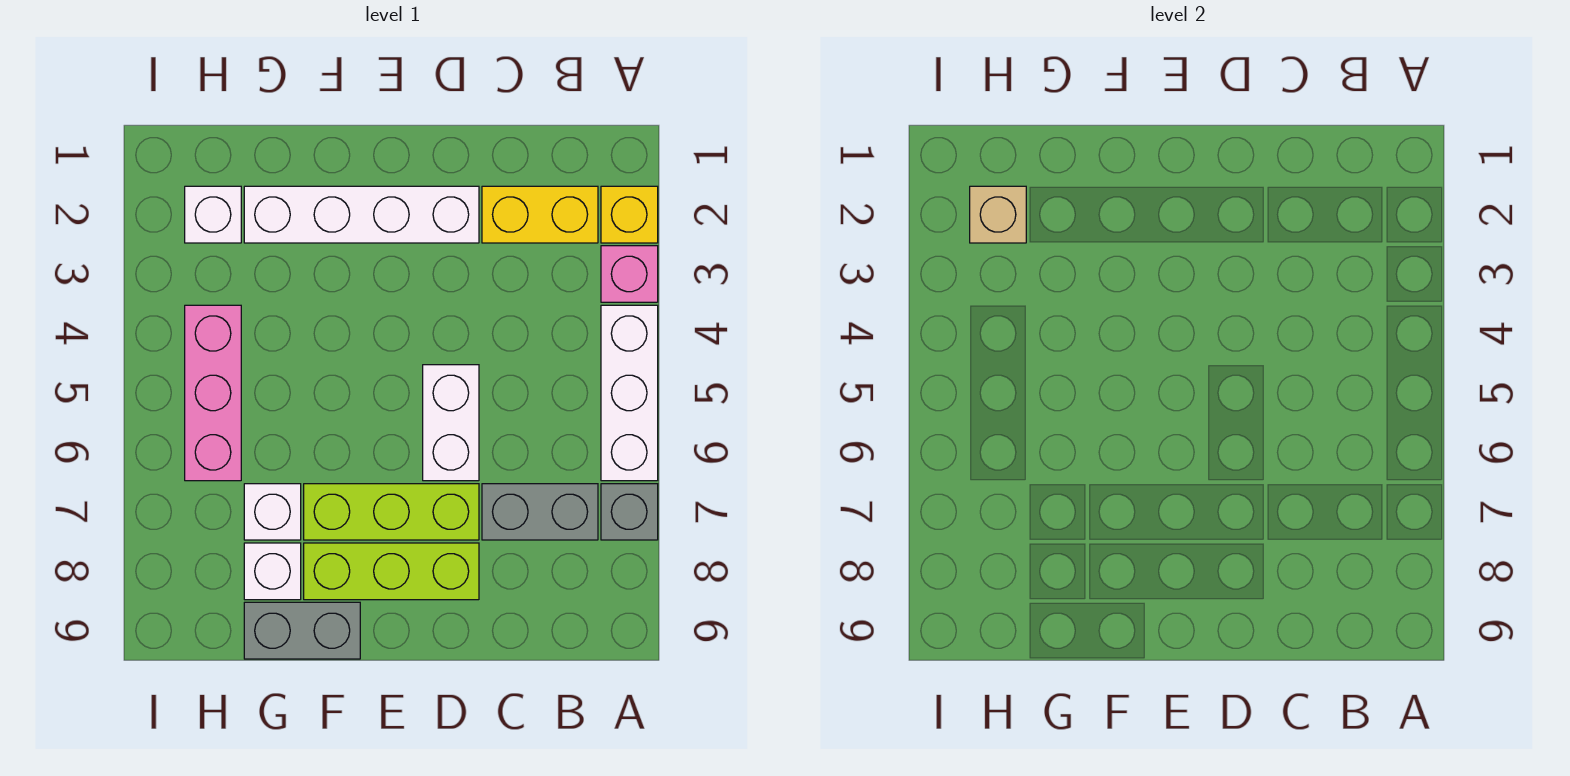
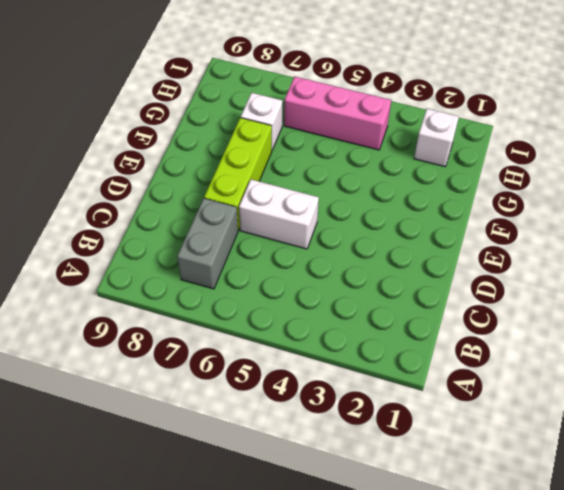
none -> yellow 1x1 brick [601,186,658,243]
none -> pink 1x1 brick [601,246,658,302]
none -> white 1x3 brick [601,305,658,481]

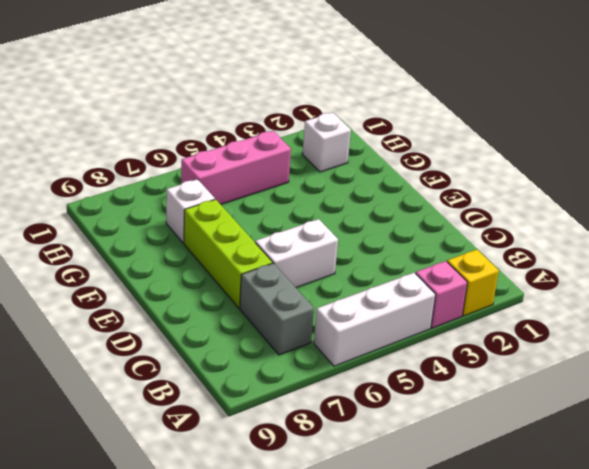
none -> grey 1x1 brick [601,484,658,540]
none -> yellow 1x2 brick [482,186,598,243]
none -> white 1x4 brick [244,186,479,243]

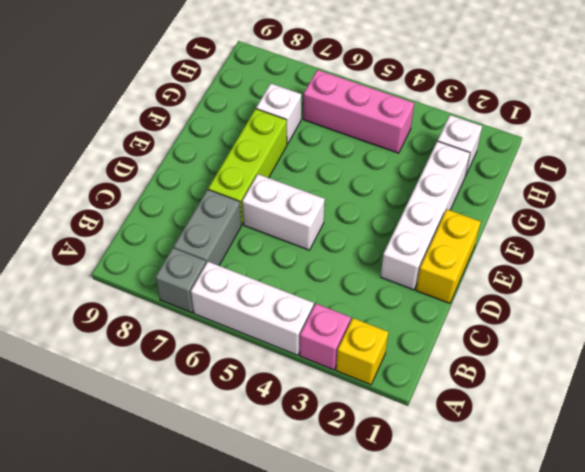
yellow 1x2 brick [416,209,481,303] -> yellow 1x2 brick moved to [482,186,598,243]
none -> lime 1x3 brick [304,543,479,600]
none -> grey 1x2 brick [244,602,360,659]
none -> white 1x1 brick [244,543,301,600]

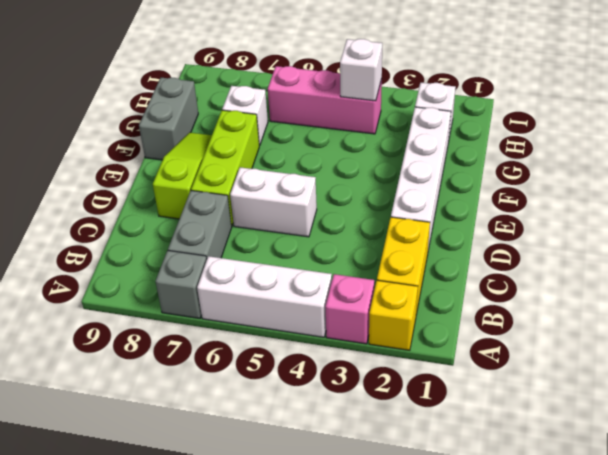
lime 1x3 slope [153,132,212,219] -> lime 1x3 brick [304,543,479,600]
white 1x1 brick [340,39,382,101] -> white 1x1 brick moved to [244,543,301,600]
none -> tan 1x1 brick [970,186,1026,243]

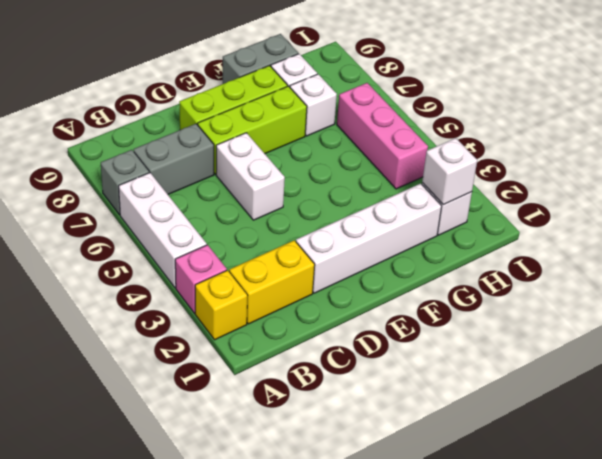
white 1x1 brick [422,138,477,205] -> tan 1x1 brick [970,186,1026,243]

